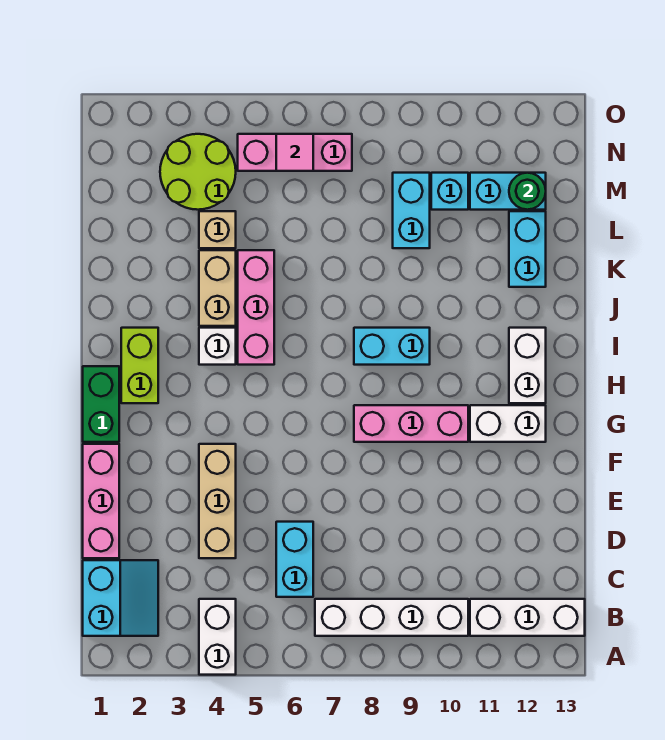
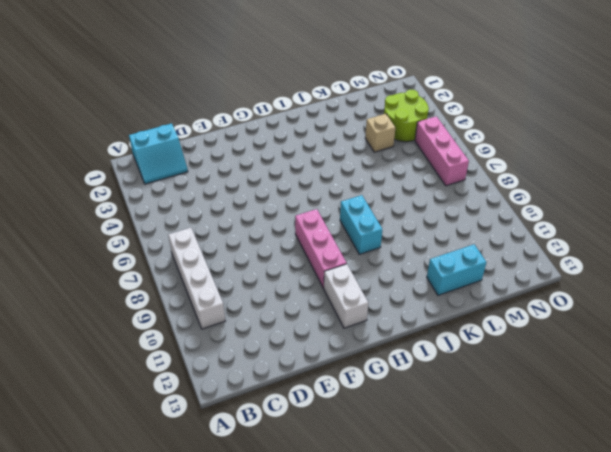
none -> white 1x2 brick [199,599,236,675]
none -> white 1x3 brick [470,599,585,636]
none -> cyan 1x2 brick [276,522,313,597]

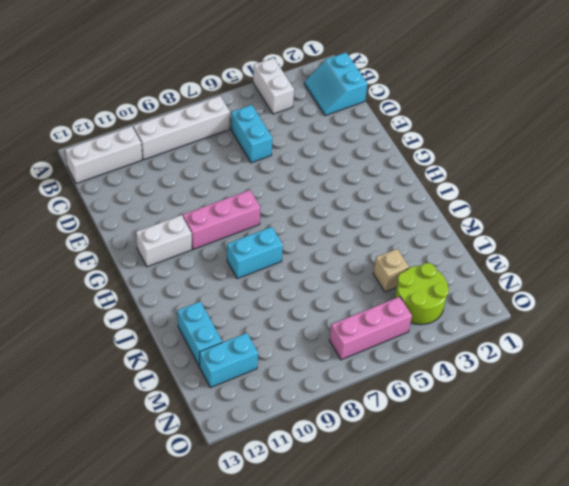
none -> pink 1x3 brick [83,444,119,558]
none -> tan 1x3 brick [199,444,236,558]
none -> green 1x2 brick [83,366,119,442]

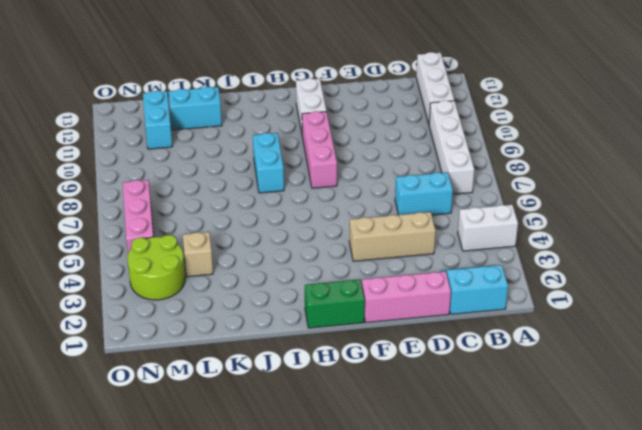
none -> lime 1x2 brick [121,328,158,403]
none -> white 1x2 brick [509,328,546,403]
none -> white 1x1 brick [199,328,236,365]

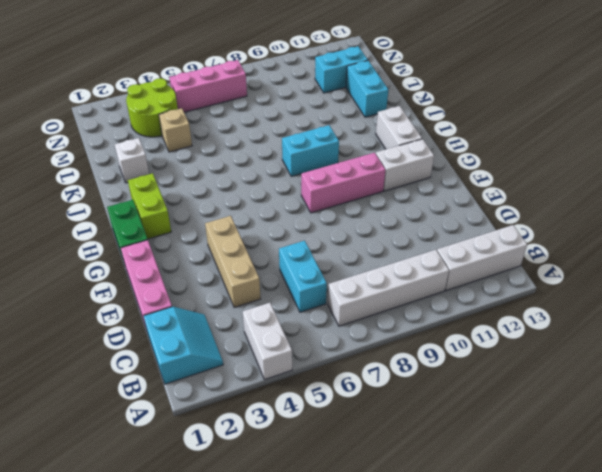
white 1x1 brick [115,138,149,183] -> white 1x1 brick moved to [199,328,236,365]
none -> pink 1x3 brick [238,250,274,365]
none -> tan 1x2 brick [199,250,236,326]
none -> cyan 1x2 brick [393,173,430,248]

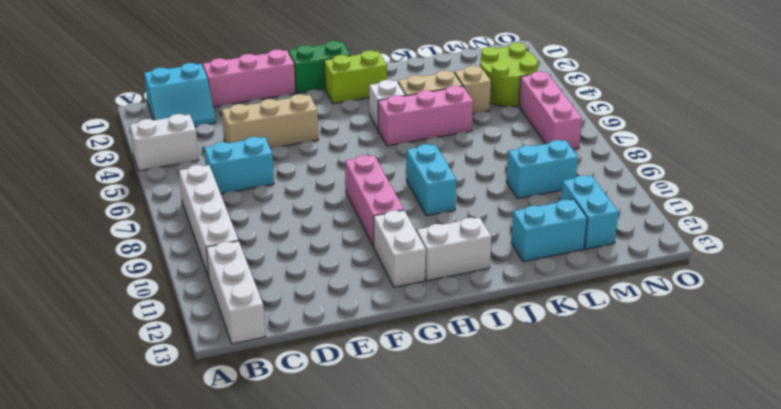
none -> cyan 1x1 brick [431,173,468,210]
none -> green 1x1 round brick [509,173,546,210]
none -> pink 1x1 tile [276,134,313,171]

